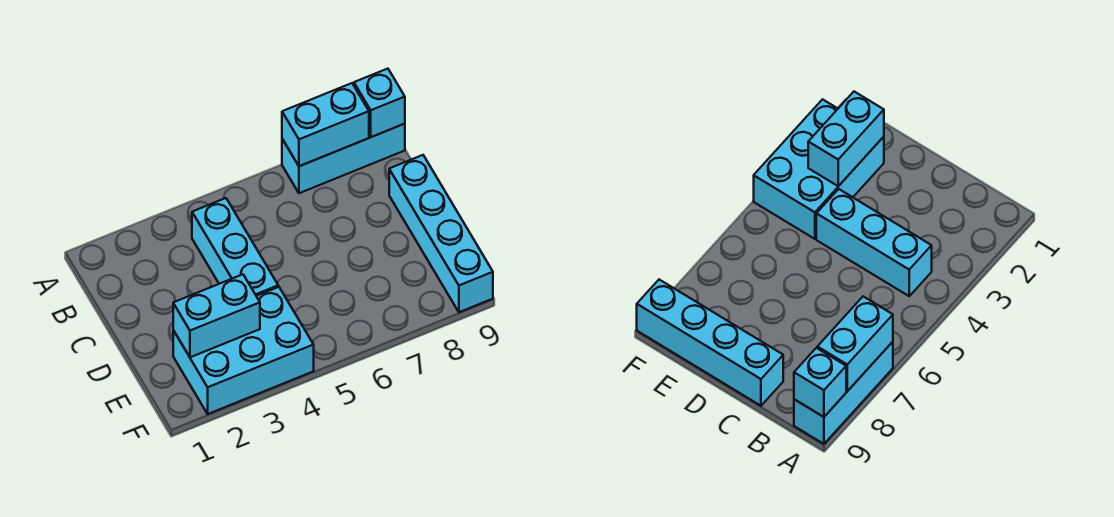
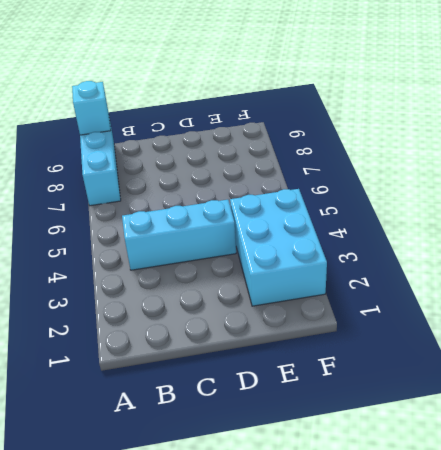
none -> cyan 1x4 brick [389,155,493,312]
none -> cyan 1x2 brick [282,83,369,166]

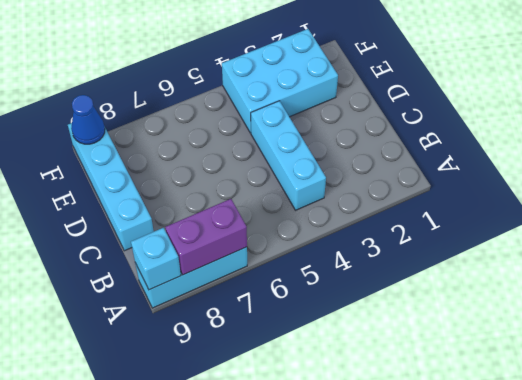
purple 1x2 brick [165,199,247,275] -> cyan 1x2 brick [282,83,369,166]
blue 1x1 cone [71,95,105,144] -> none
none -> cyan 1x2 brick [173,274,260,357]

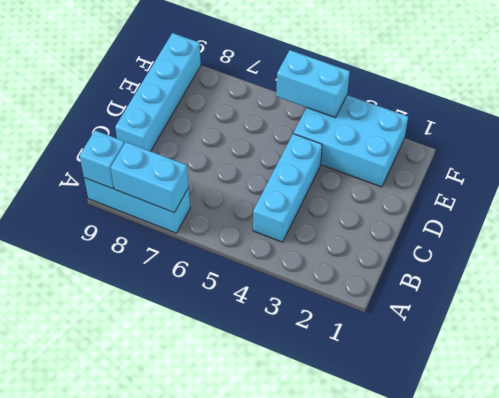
cyan 1x2 brick [276,50,350,118] -> cyan 1x2 brick moved to [173,274,260,357]

